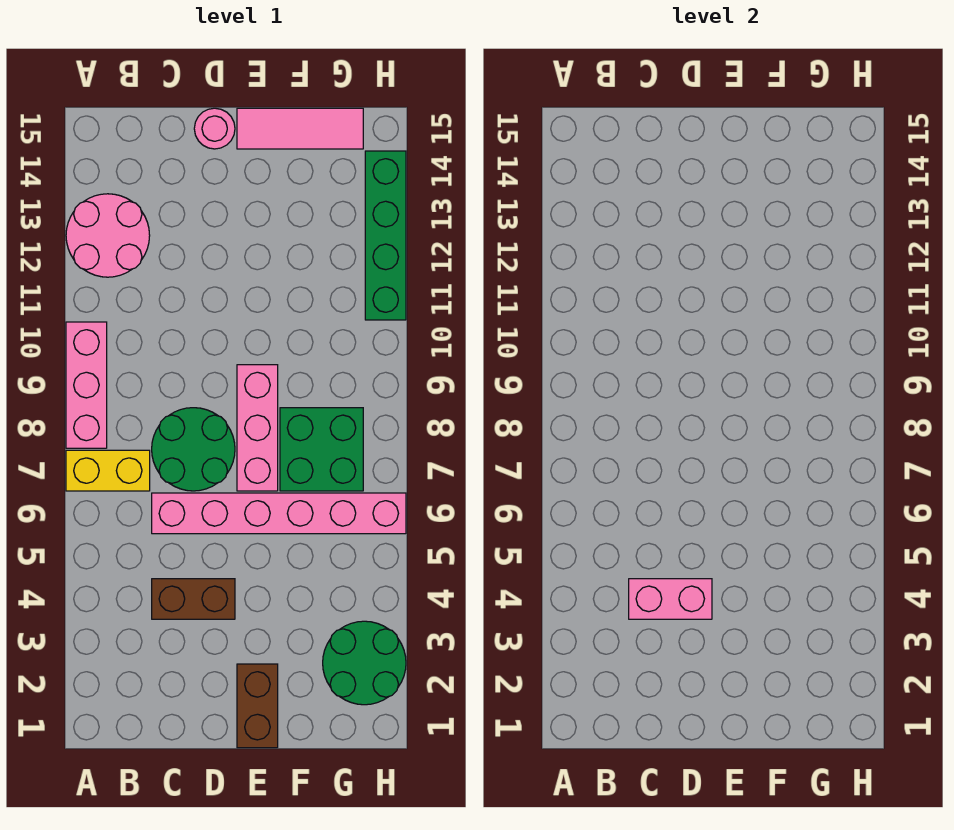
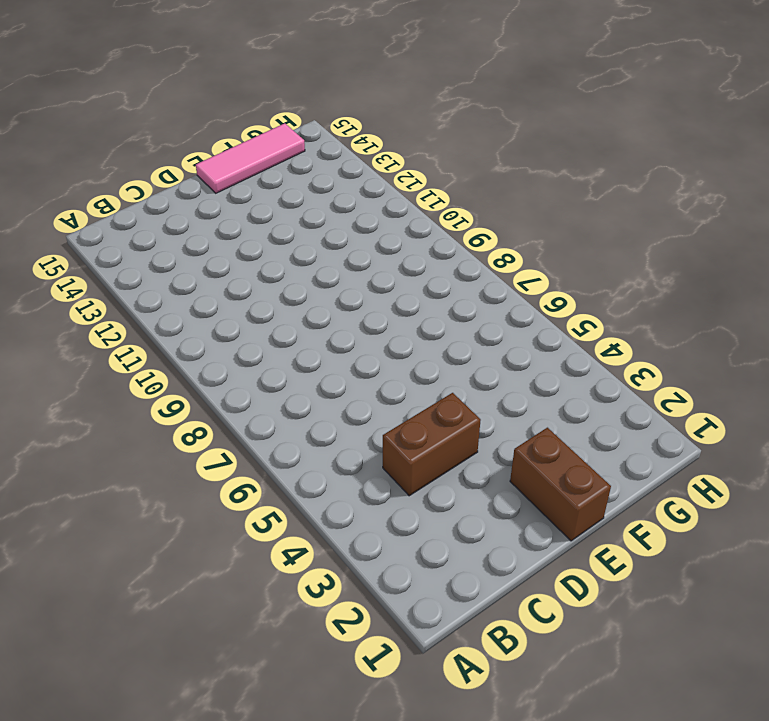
none -> yellow 1x2 brick [66,450,150,491]
none -> pink 1x3 brick [66,322,107,448]
none -> pink 2x2 round brick [66,194,150,277]

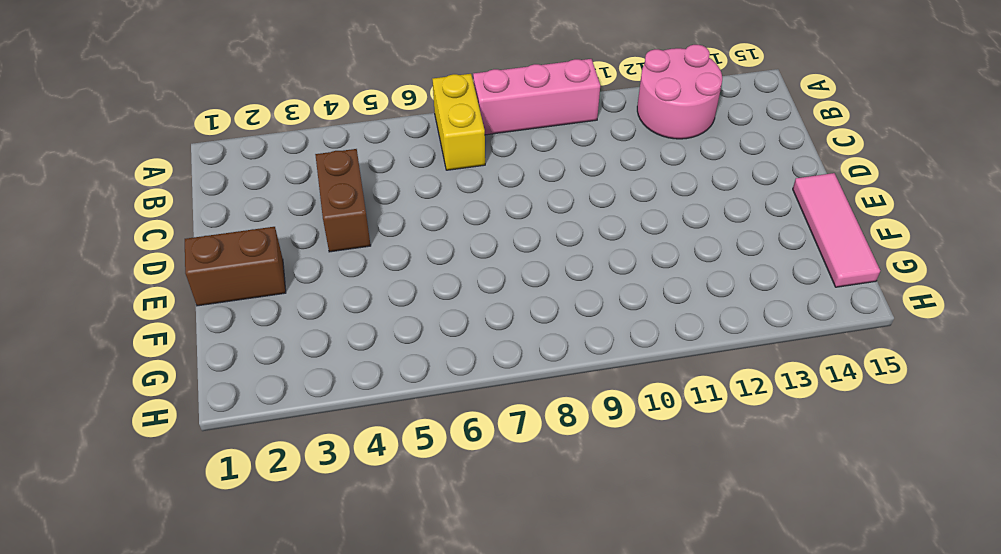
none -> pink 1x6 brick [152,493,406,534]
none -> green 2x2 round brick [152,408,235,491]
none -> pink 1x1 round brick [194,108,235,149]

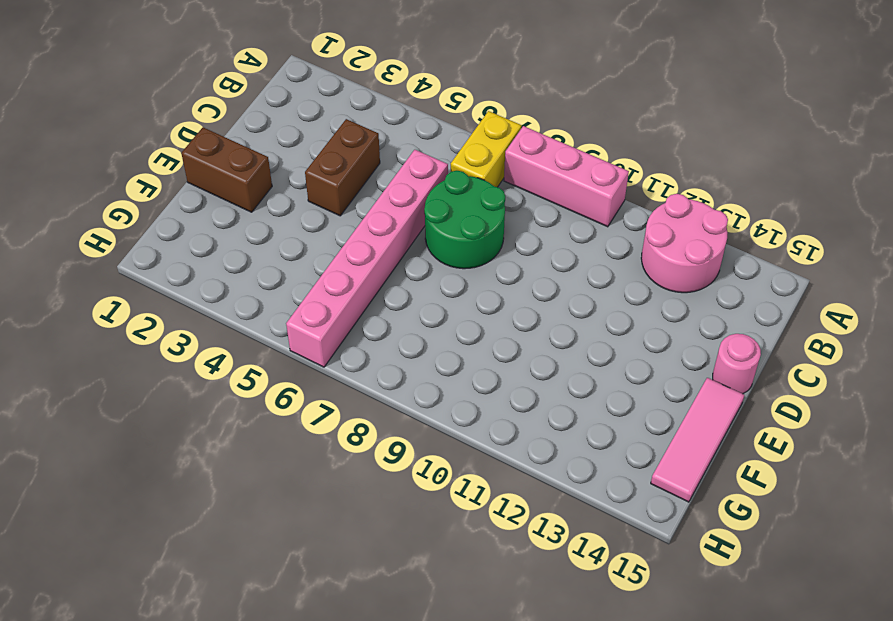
none -> pink 1x3 brick [237,365,278,491]
none -> green 2x2 brick [280,408,363,491]
none -> green 2x2 round brick [323,621,406,705]

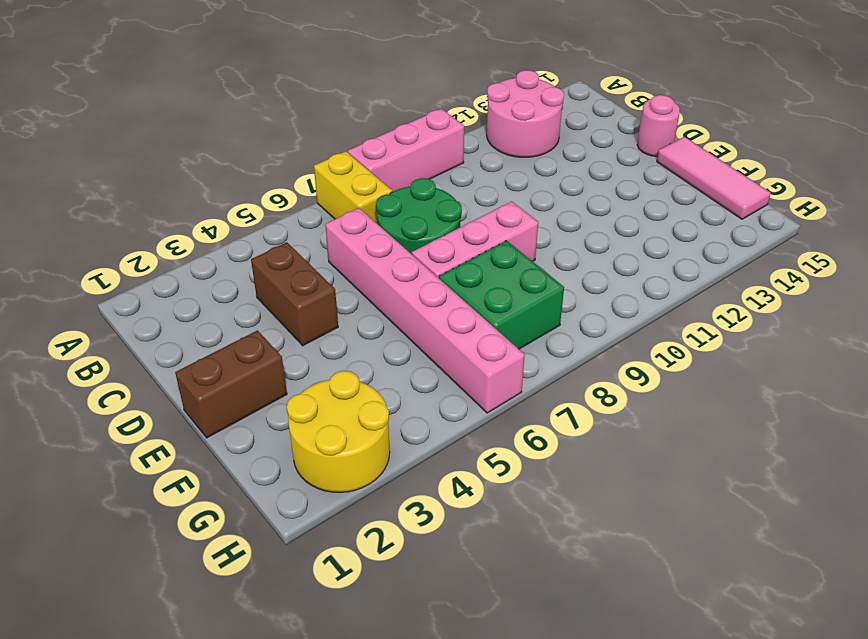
yellow 2x2 round brick [287,371,390,492] -> green 2x2 round brick [323,621,406,705]
none -> green 1x4 brick [365,151,406,320]
none -> pink 1x2 brick [629,579,712,619]

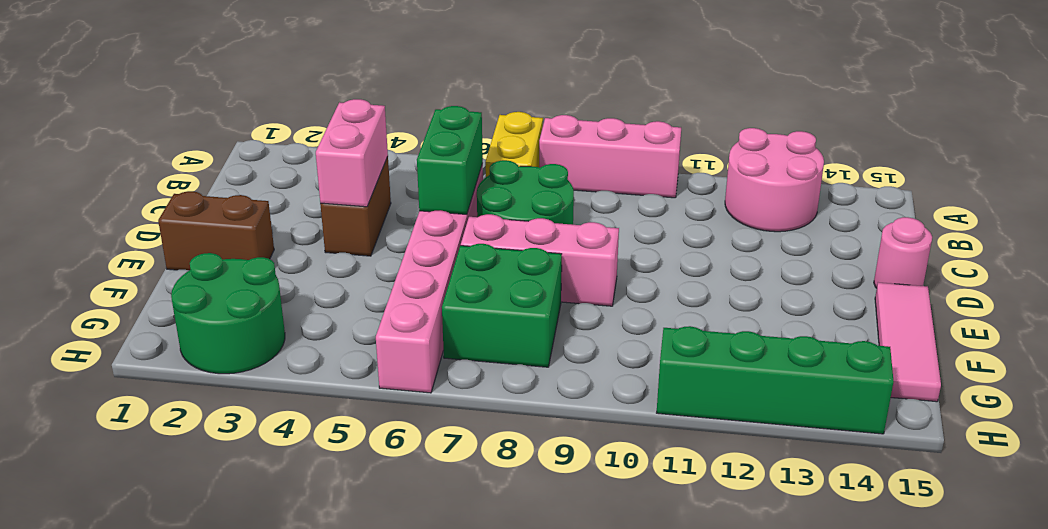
green 1x2 brick [417,106,483,214] -> none

